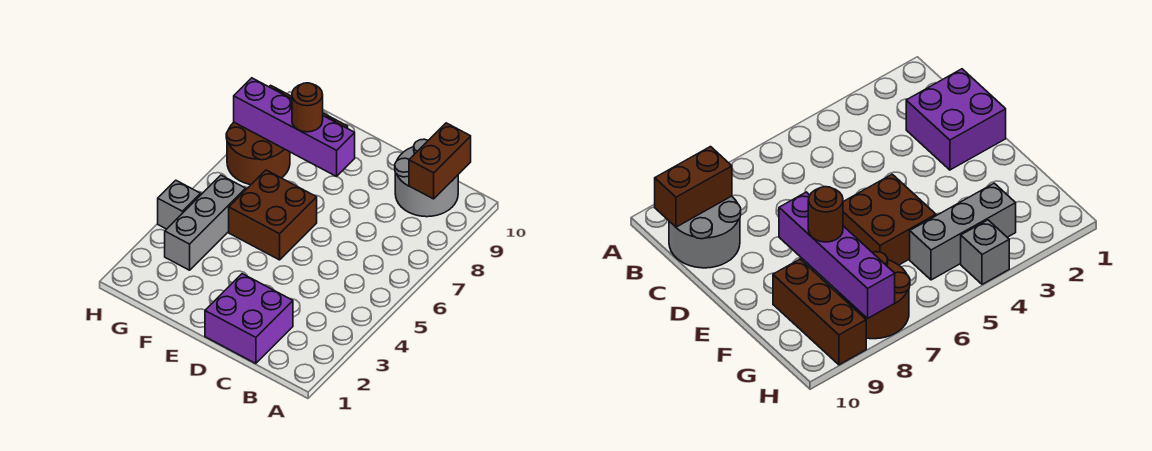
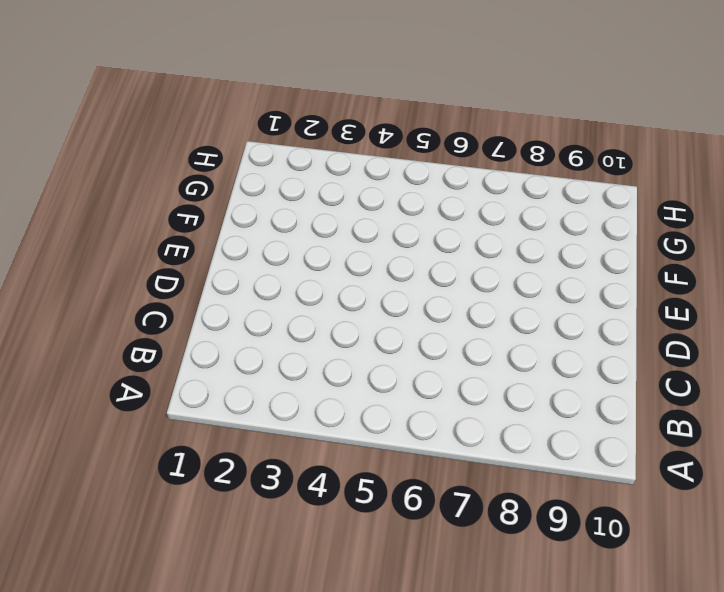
none -> grey 2x2 round brick [395,139,458,217]
none -> purple 2x2 brick [205,274,293,364]

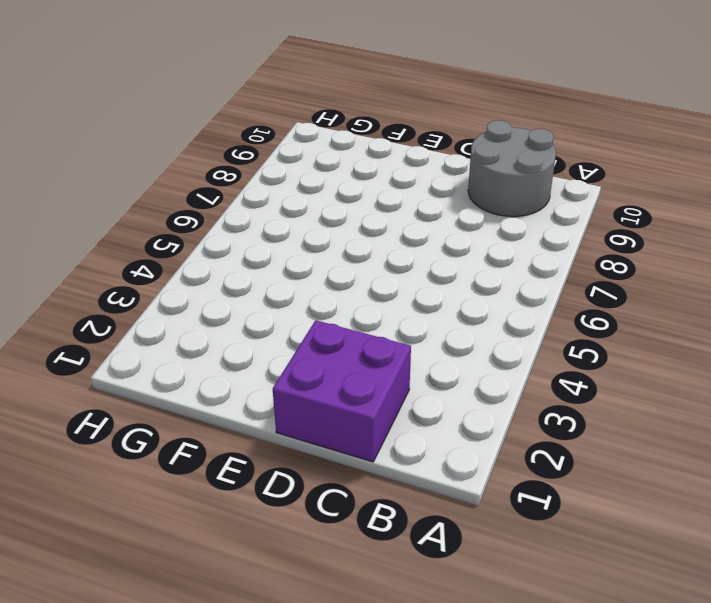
none -> brown 2x2 brick [229,170,317,260]
none -> brown 1x3 brick [773,259,866,365]

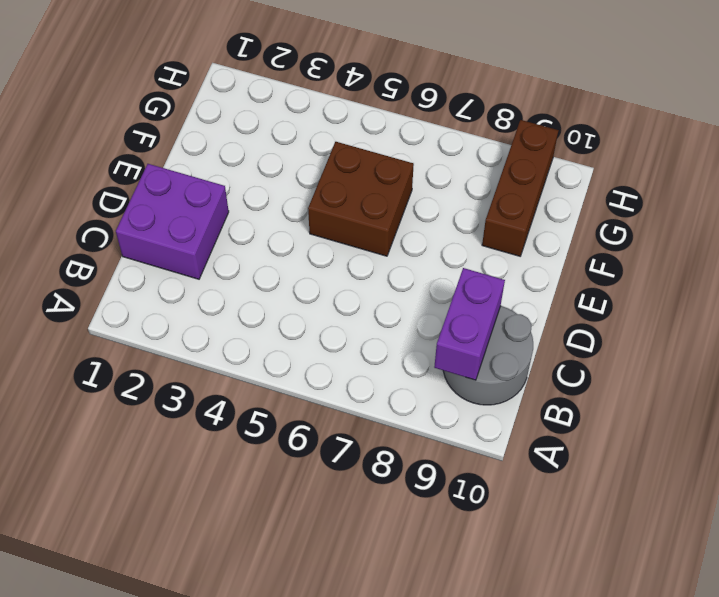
purple 1x2 brick [434,268,505,380] -> brown 1x2 brick [409,123,471,199]
none -> grey 1x3 brick [165,175,246,270]
none -> brown 2x2 round brick [226,123,290,185]

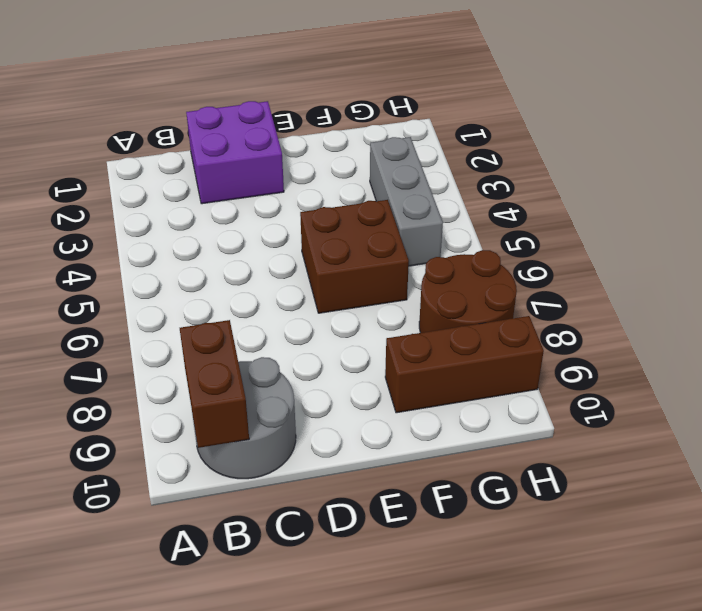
none -> grey 1x1 brick [158,180,201,229]
none -> purple 1x4 brick [234,78,355,177]

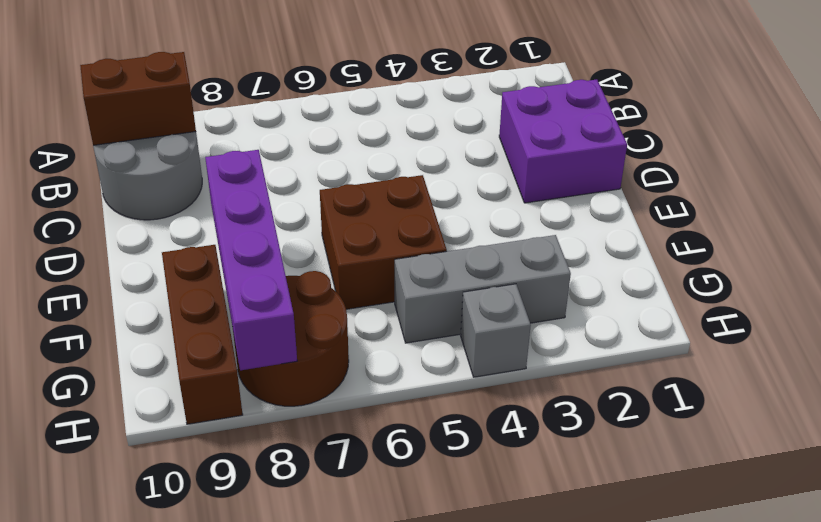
none -> brown 1x1 round brick [292,83,323,132]

